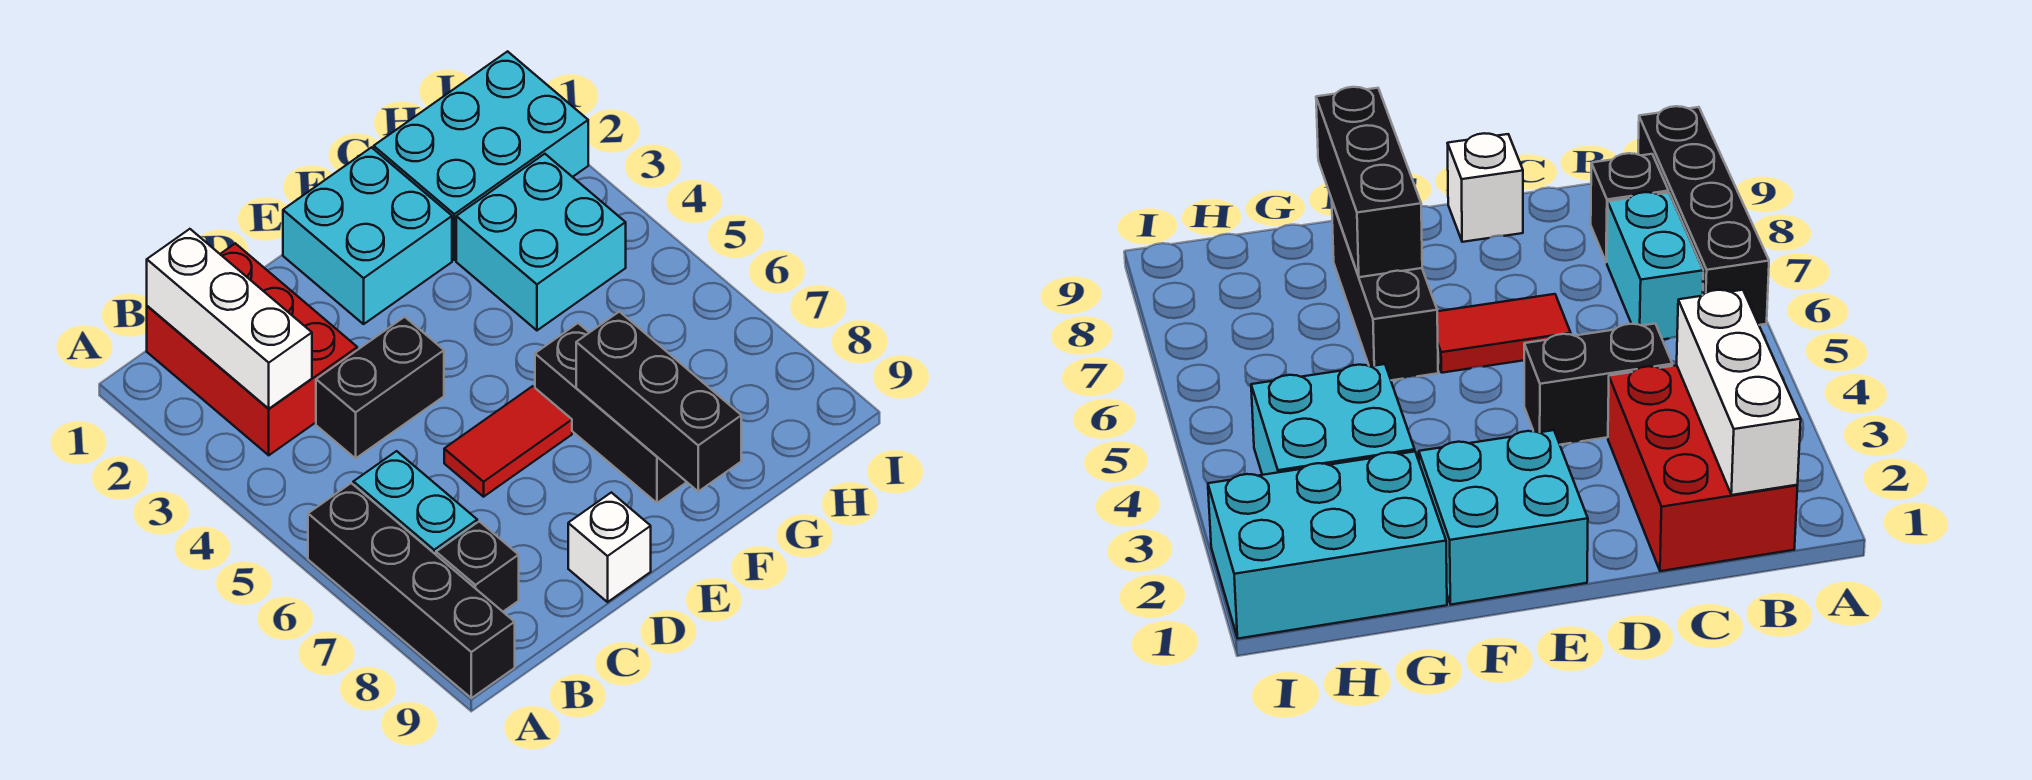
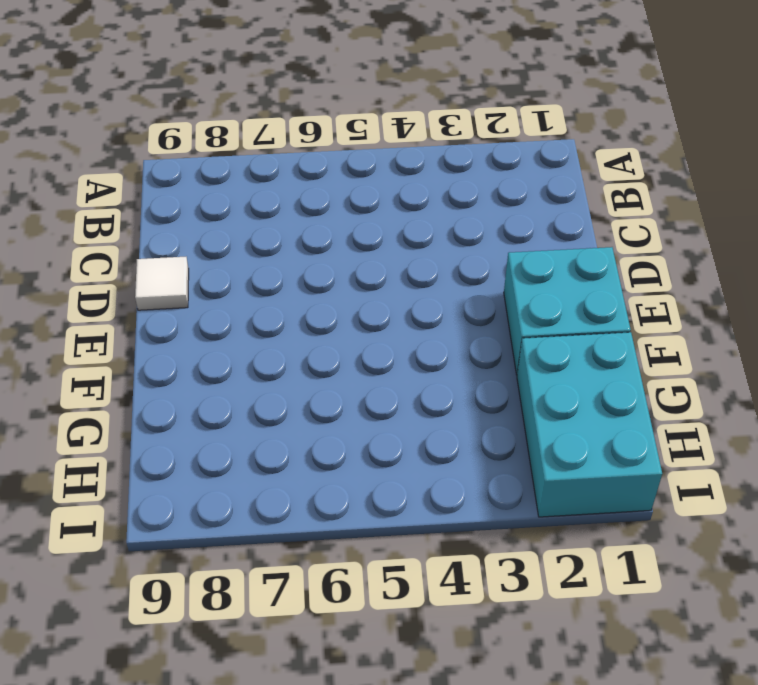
white 1x1 tile [135,257,189,310] -> white 1x1 brick [568,492,651,602]
none -> black 1x4 brick [308,483,515,698]
none -> red 2x3 brick [147,243,357,455]
none -> cyan 1x2 brick [353,451,477,555]

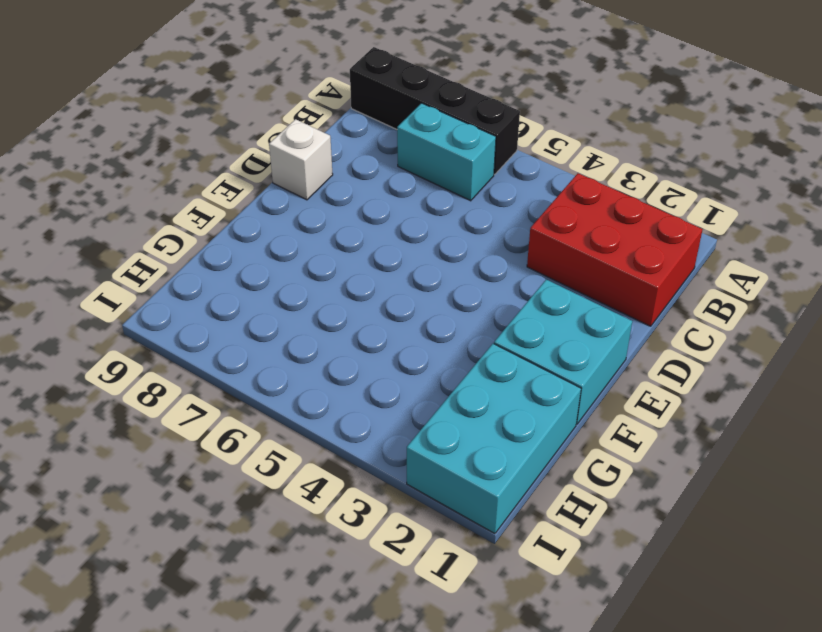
none -> black 1x1 brick [436,521,519,611]
none -> black 1x2 brick [316,317,444,458]
none -> red 1x2 tile [444,386,572,497]

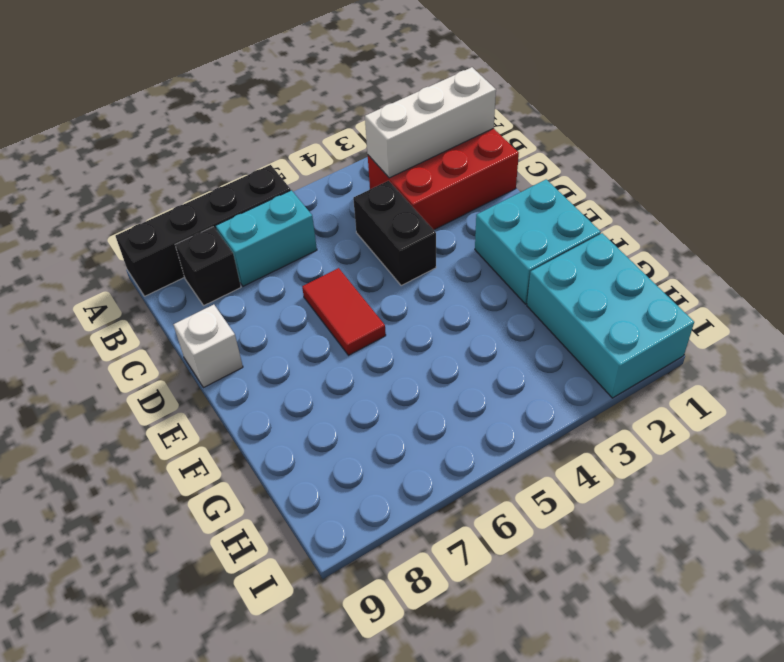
none -> black 1x3 brick [535,323,686,503]
none -> cyan 2x2 brick [456,154,626,330]
none -> black 1x3 brick [576,312,741,491]

